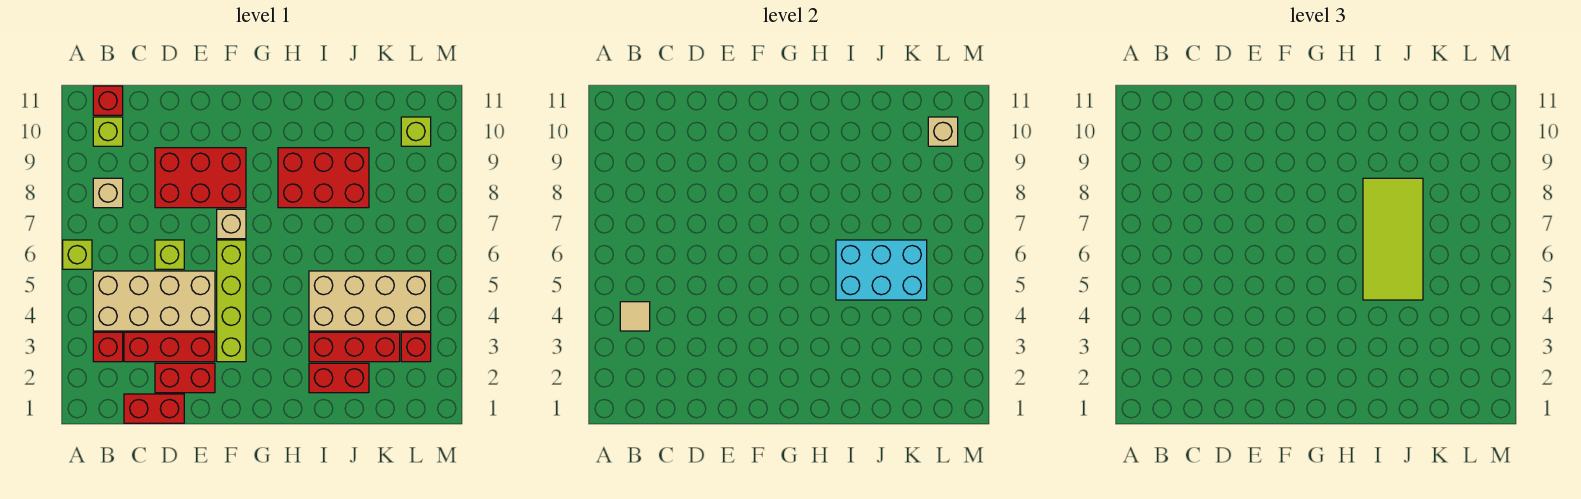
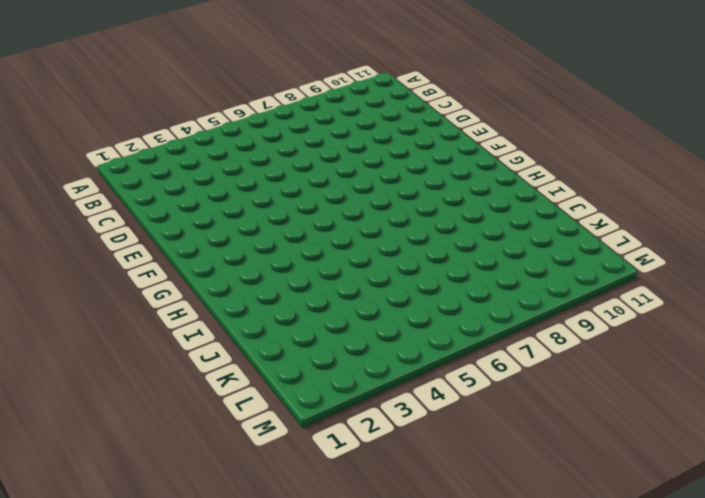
none -> lime 1x1 brick [63,240,92,269]
none -> red 1x1 brick [93,332,123,362]
none -> tan 2x4 brick [93,271,215,331]

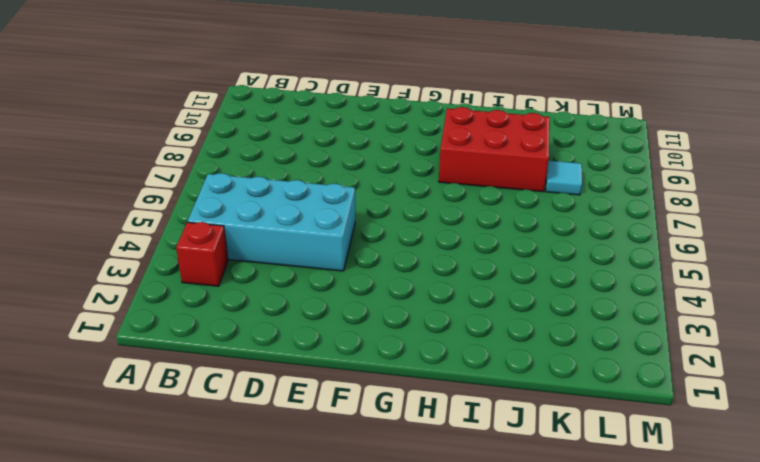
cyan 2x4 brick [188,173,355,271] -> tan 2x4 brick [93,271,215,331]
cyan 1x1 tile [546,160,582,195] -> none
none -> lime 1x1 brick [63,240,92,269]
none -> tan 1x1 brick [93,178,123,208]
none -> lime 1x1 brick [93,117,123,146]

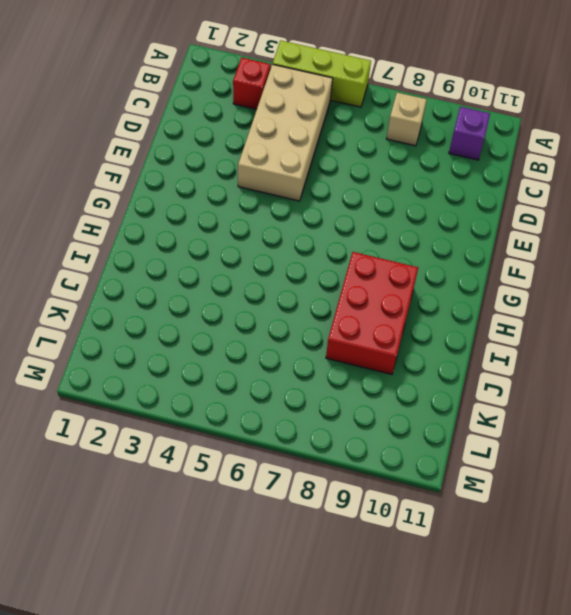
lime 1x3 brick [273,41,371,107] -> lime 1x1 brick [63,240,92,269]
purple 1x1 brick [449,107,490,160] -> lime 1x1 brick [93,117,123,146]
none -> red 1x1 brick [93,86,123,115]
none -> red 1x2 brick [124,394,184,423]
none -> red 1x3 brick [124,332,215,362]

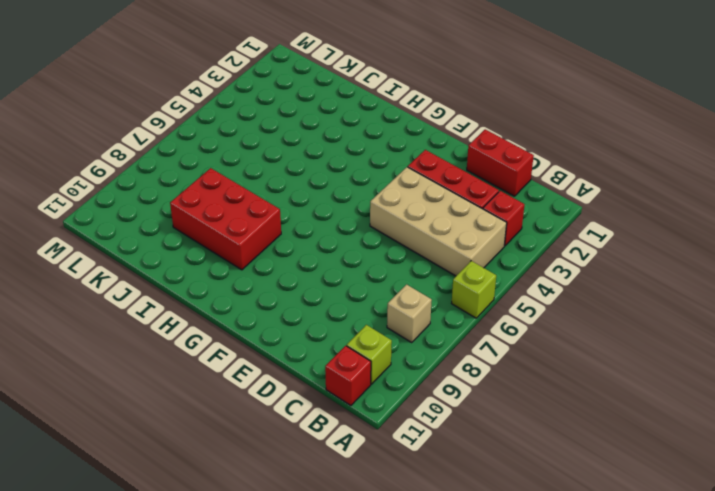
none -> red 1x2 brick [155,363,215,393]
none -> lime 1x1 brick [155,240,184,269]
none -> red 2x3 brick [155,148,246,208]

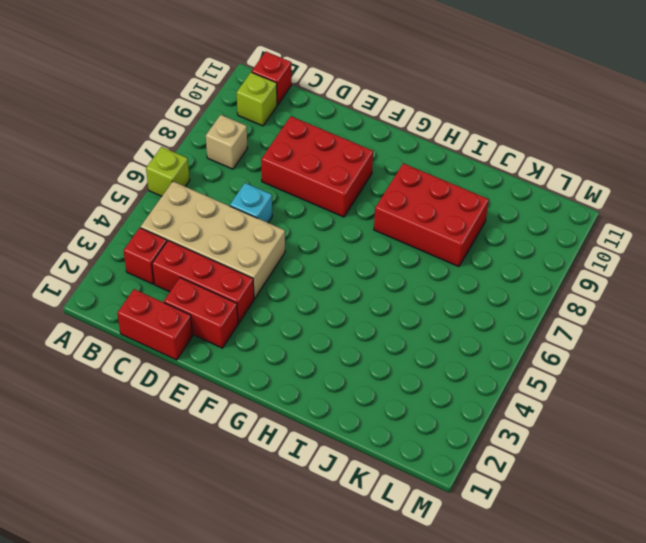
cyan 1x1 brick [230,183,272,223] -> lime 1x1 brick [155,240,184,269]
none -> lime 1x4 brick [217,240,246,362]
none -> tan 1x1 brick [217,209,246,239]
none -> red 1x2 brick [309,363,369,393]

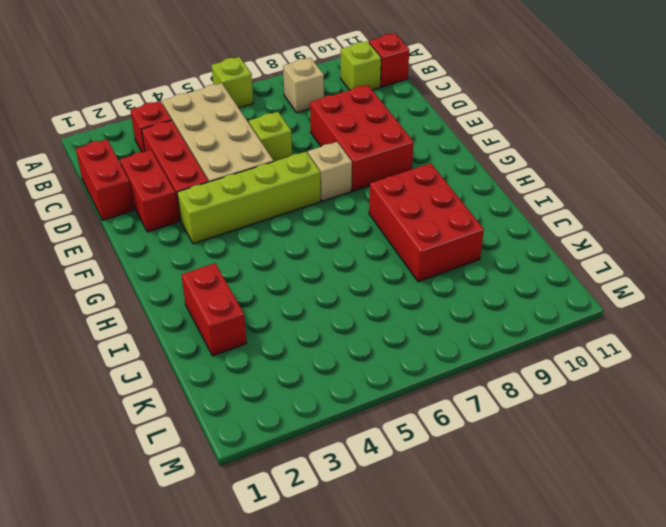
none -> red 1x3 brick [309,332,400,362]
none -> tan 2x4 brick [309,271,431,331]
none -> red 1x1 brick [401,332,431,362]

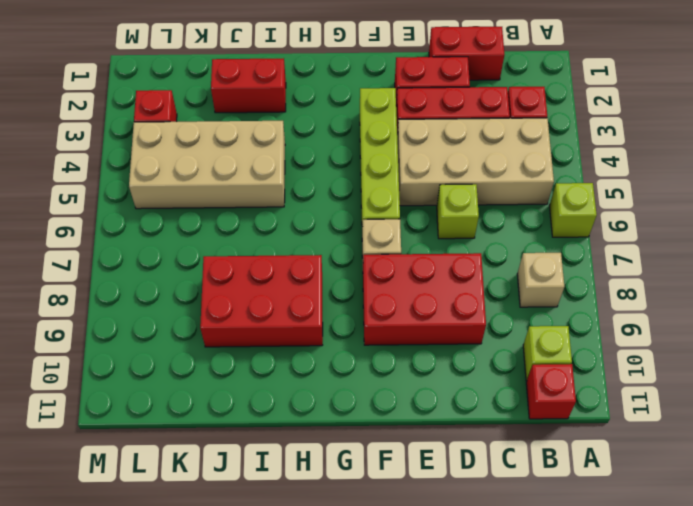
none -> red 1x3 brick [309,332,400,362]
none -> lime 1x1 brick [401,117,431,146]
none -> tan 1x1 tile [620,302,650,331]

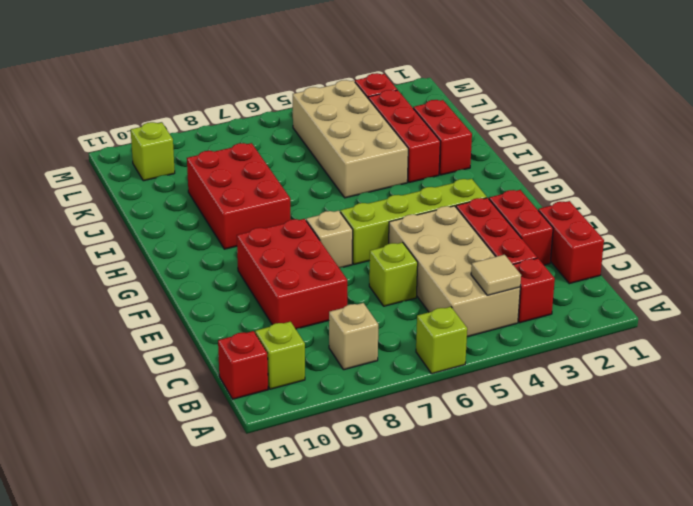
none -> cyan 2x3 brick [836,240,927,300]
none -> tan 1x1 brick [928,117,958,146]
none -> lime 2x4 tile [1363,178,1423,300]

